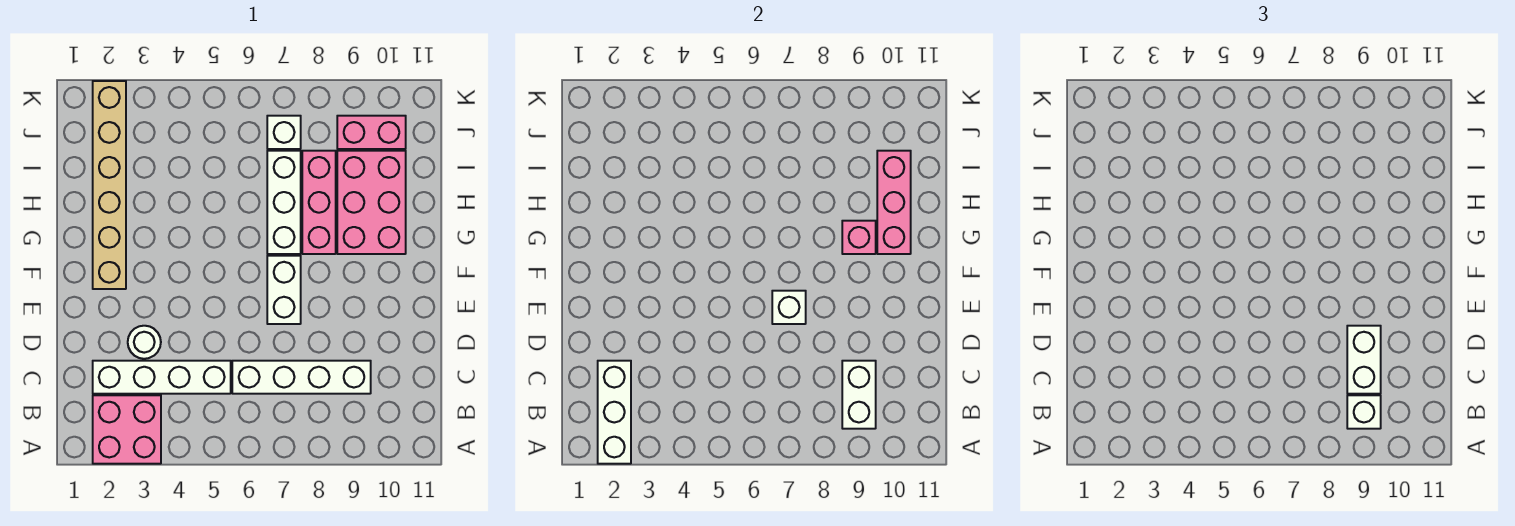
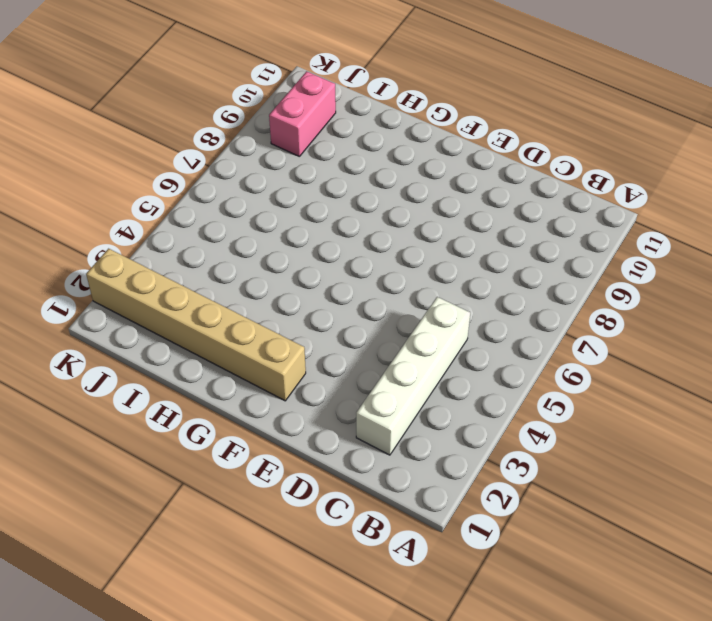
none -> pink 2x2 brick [93,395,161,464]
none -> white 1x4 brick [232,361,371,394]
none -> white 1x1 round brick [128,326,161,359]

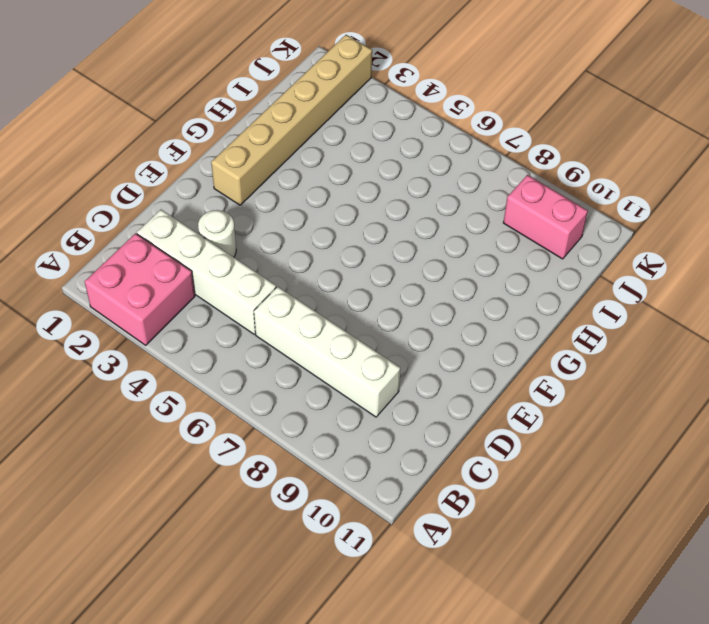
none -> white 1x2 brick [267,256,301,324]
none -> white 1x3 brick [267,151,301,254]
none -> pink 1x3 brick [302,151,336,254]

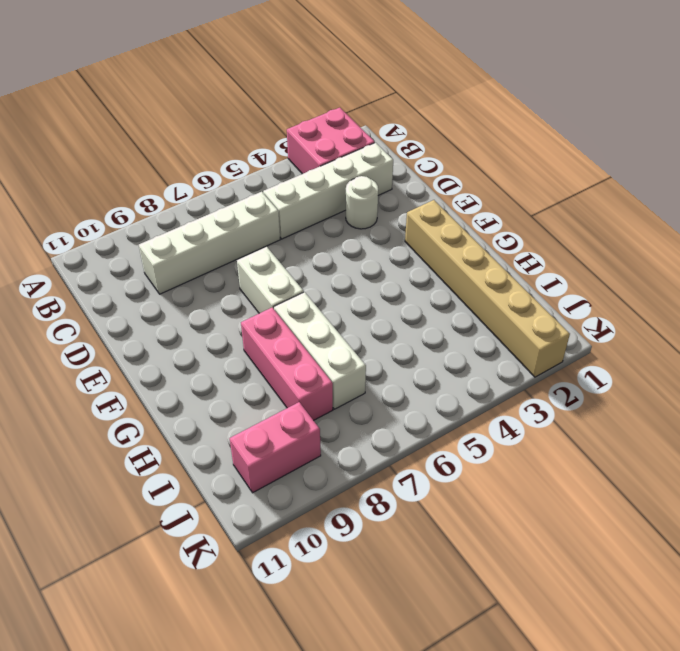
none -> pink 2x3 brick [337,151,406,254]
none -> white 1x1 brick [267,116,301,149]
none -> white 1x3 brick [598,361,631,464]

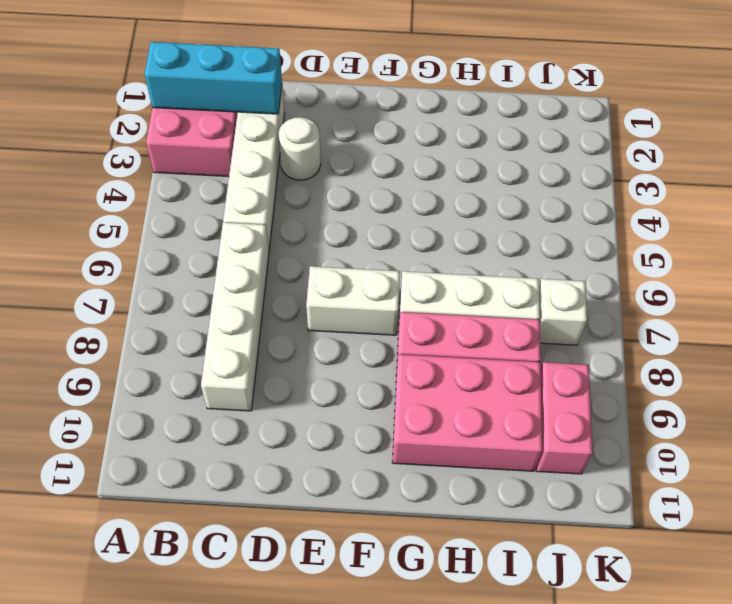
cyan 1x3 brick [145,42,282,114] -> white 1x3 brick [598,361,631,464]
none -> tan 1x6 brick [93,81,126,289]
none -> white 1x2 brick [842,361,876,429]
none -> white 1x1 brick [772,291,806,324]

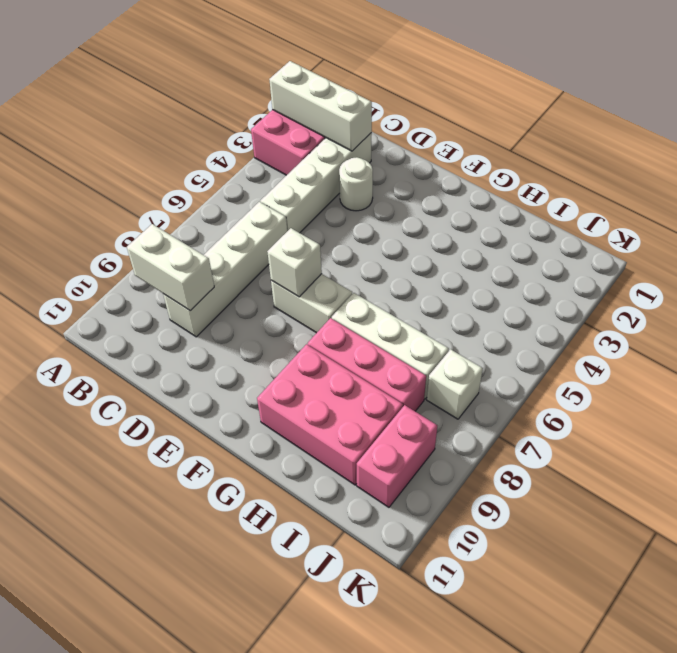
none -> tan 1x6 brick [93,81,126,289]
none -> pink 1x1 brick [842,221,876,254]
none -> pink 1x3 brick [877,151,911,254]

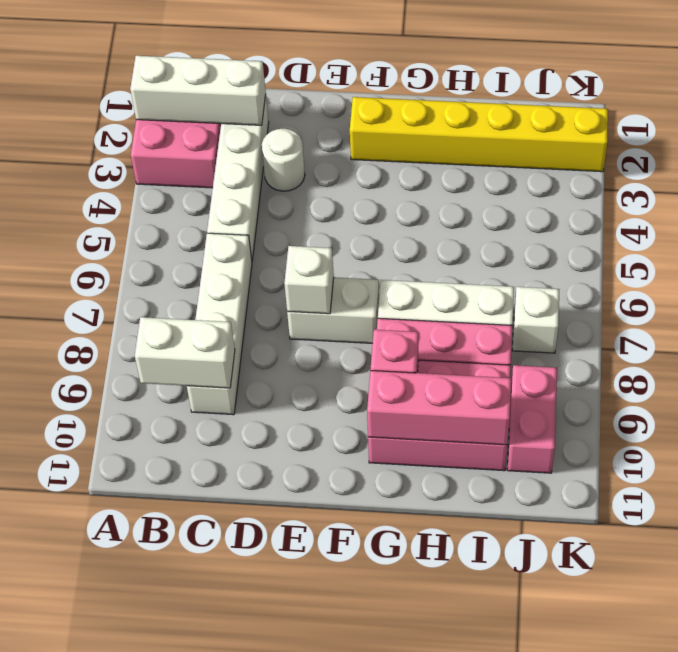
yellow 1x6 brick [350,97,608,172] -> tan 1x6 brick [93,81,126,289]
none -> white 1x1 brick [1347,395,1381,429]
none -> white 1x2 brick [1347,326,1381,394]

